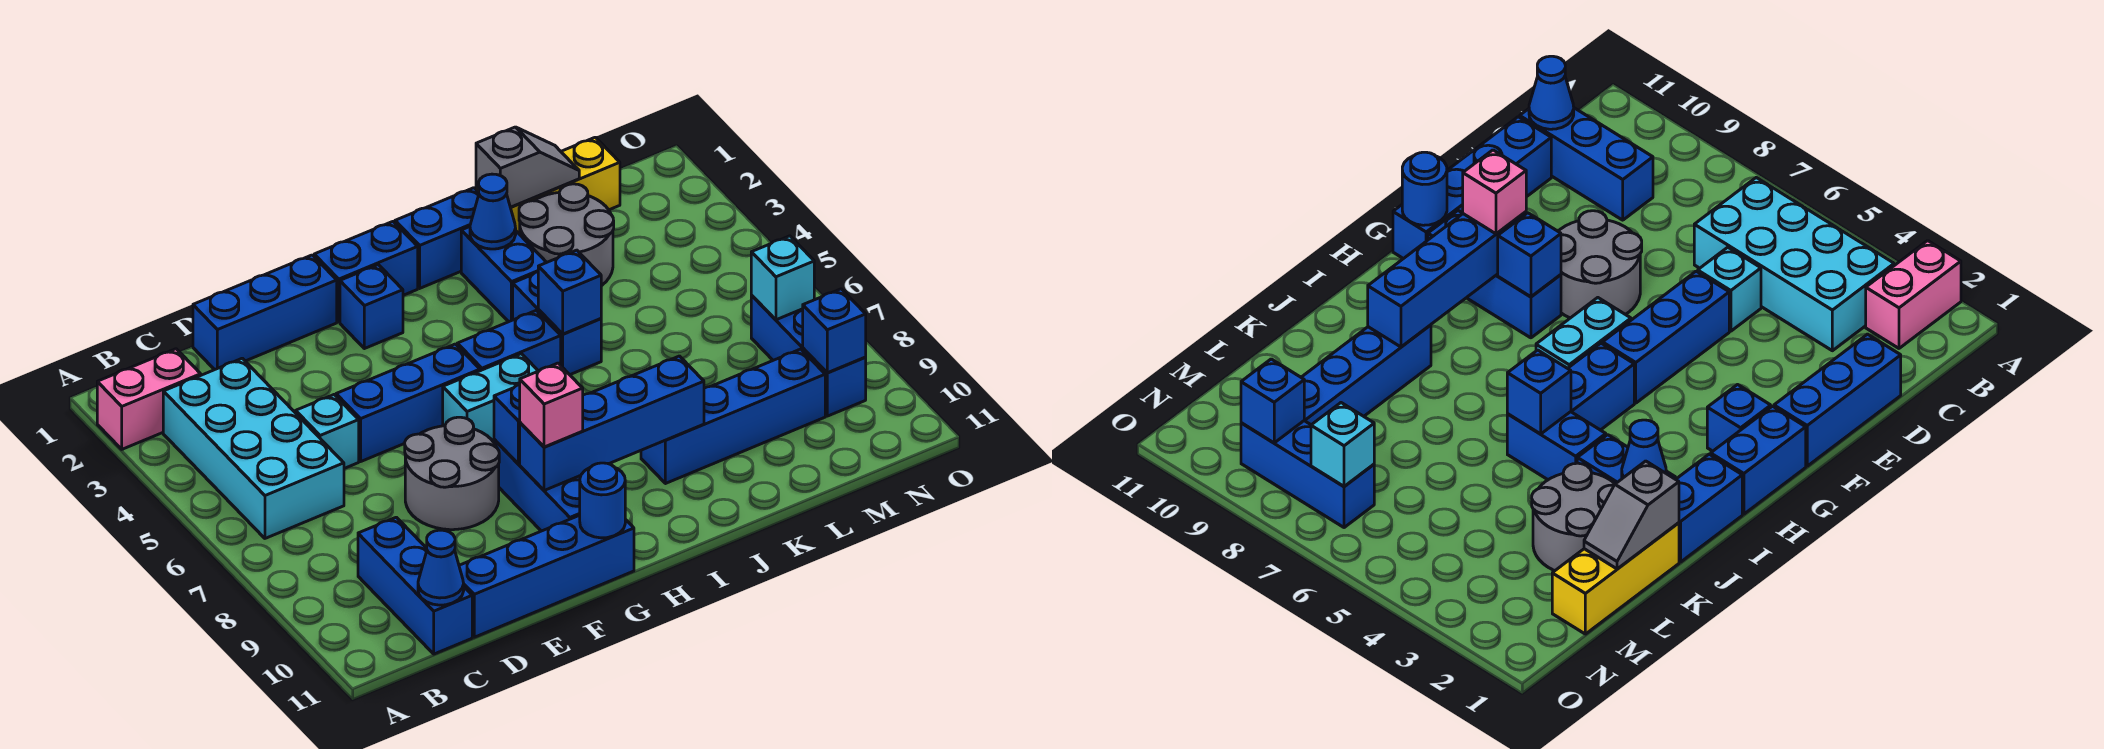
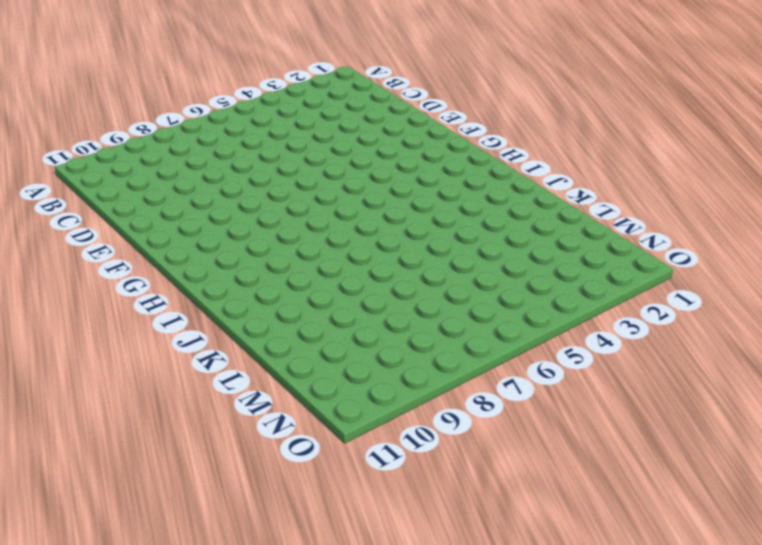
none -> pink 1x2 brick [97,349,201,449]
none -> cyan 2x4 brick [163,358,344,538]
none -> blue 1x3 brick [358,517,472,654]
none -> blue 1x3 brick [193,255,337,370]

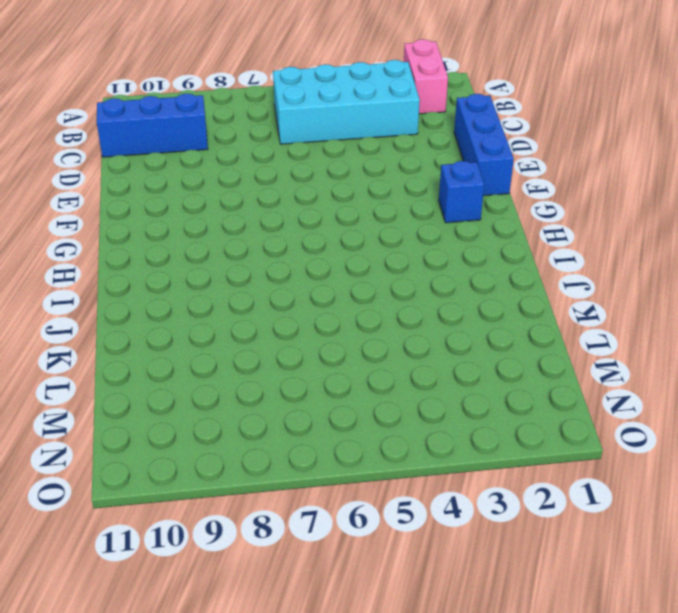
none -> cyan 1x1 brick [296,395,359,468]
none -> blue 1x4 brick [459,515,634,637]
none -> blue 1x3 brick [336,344,480,461]
none -> grey 2x2 round brick [405,417,499,530]

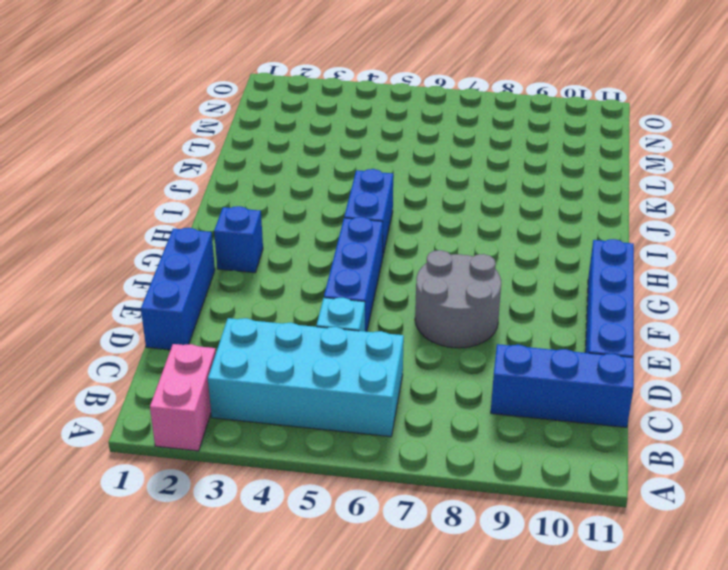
none -> blue 1x2 brick [314,222,418,322]
none -> cyan 1x2 brick [443,354,538,442]
none -> blue 1x3 brick [494,439,581,531]
none -> blue 1x2 brick [395,188,479,288]

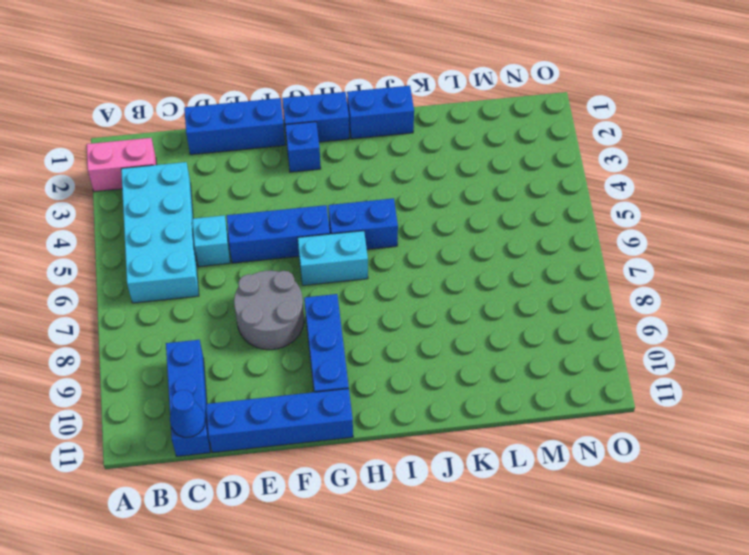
none -> blue 1x2 brick [461,227,547,322]
none -> blue 1x2 brick [513,272,601,375]
none -> blue 1x4 brick [641,349,825,484]
none -> yellow 1x3 brick [476,137,620,234]

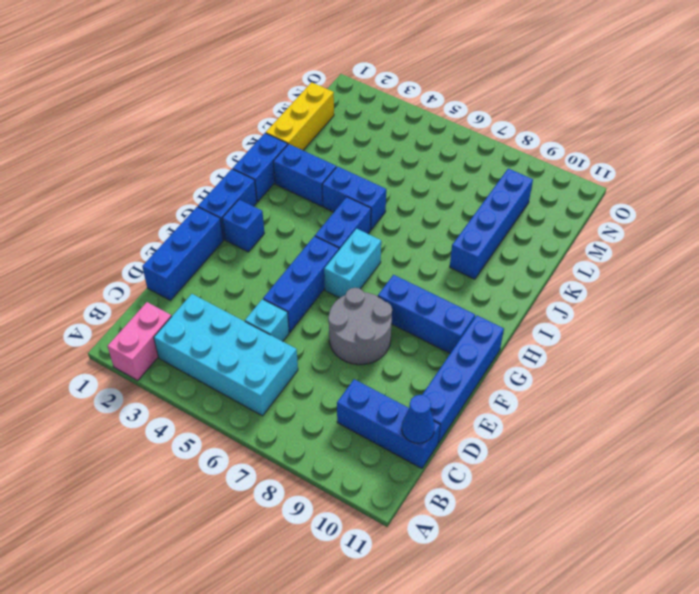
none -> grey 2x2 round brick [519,184,614,286]
none -> blue 1x3 brick [751,296,866,416]
none -> blue 1x1 brick [494,384,520,464]
none -> blue 1x4 brick [520,356,704,491]

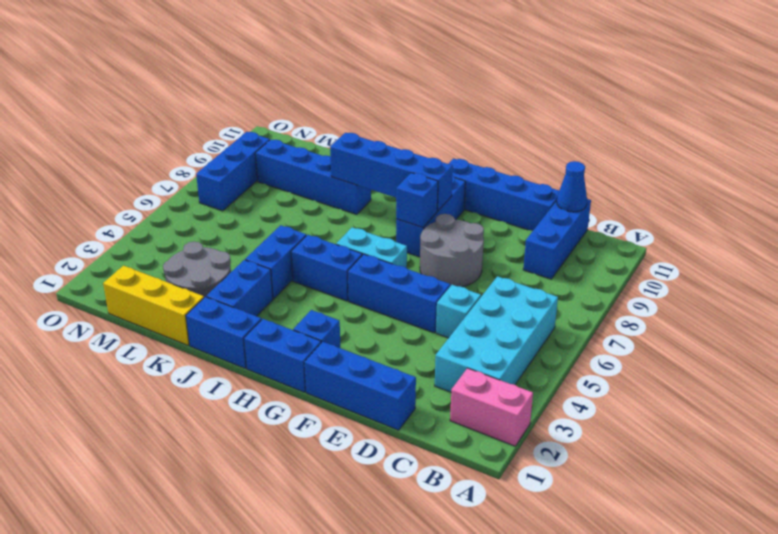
none -> blue 1x1 round brick [580,463,625,538]
none -> blue 1x1 cone [470,174,516,249]
none -> blue 1x1 brick [538,250,601,334]
none -> grey 1x2 slope [476,127,579,207]

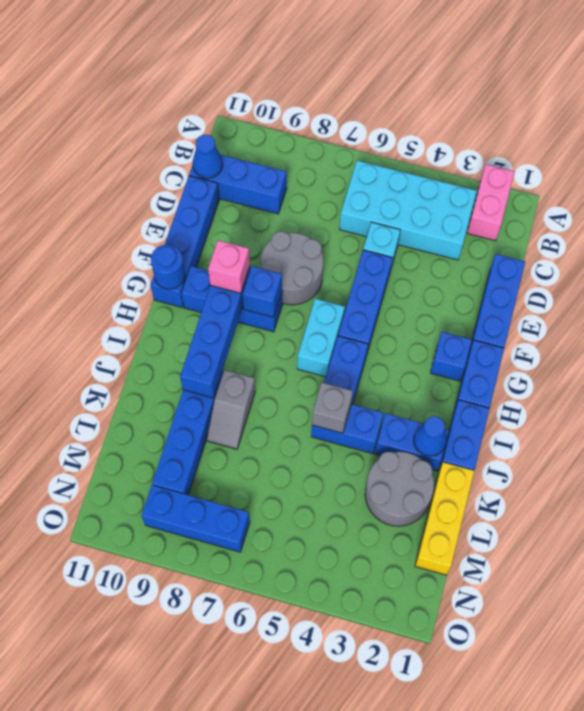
grey 1x1 brick [312,383,353,433] -> blue 1x1 brick [538,250,601,334]
grey 1x2 slope [207,370,255,449] -> grey 1x2 slope moved to [476,127,579,207]
none -> cyan 1x1 brick [751,236,814,320]
none -> blue 1x1 brick [803,289,866,373]

